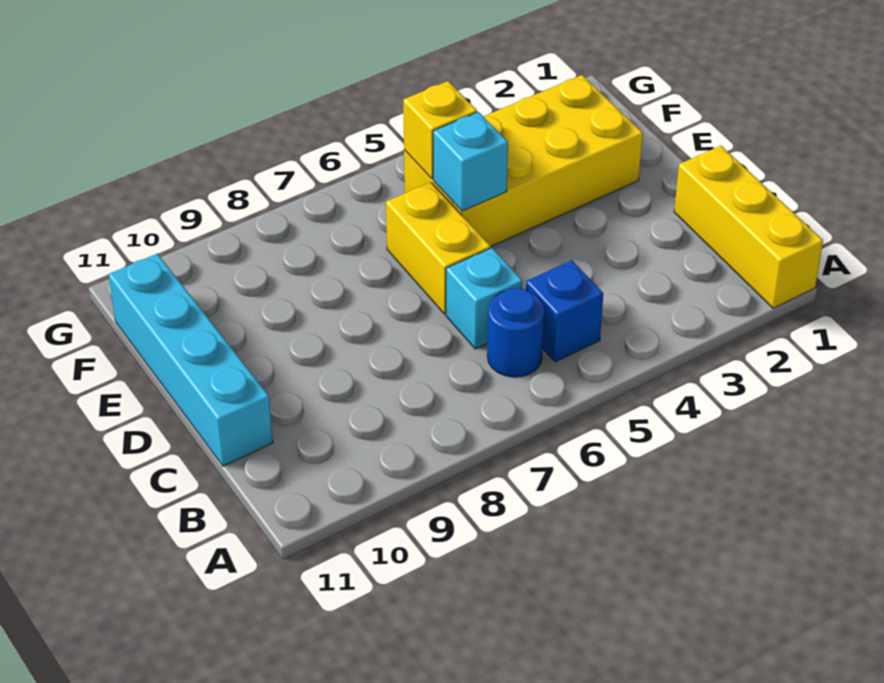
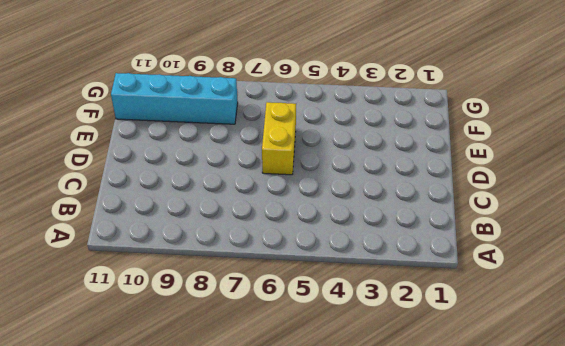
cyan 1x4 brick [111,73,238,124] -> cyan 1x4 brick turned to [108,254,273,466]
none -> yellow 1x3 brick [674,146,823,308]
none -> blue 1x1 brick [526,260,603,362]

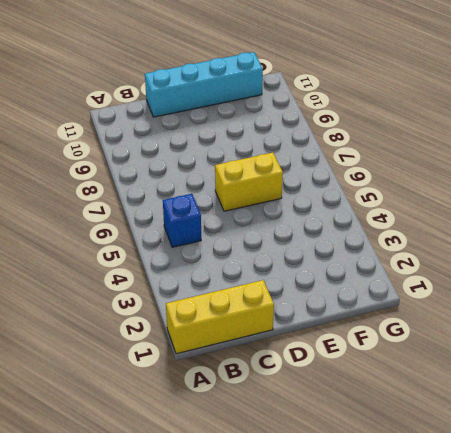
none -> blue 1x1 round brick [487,288,544,377]
none -> cyan 1x1 brick [446,248,522,349]

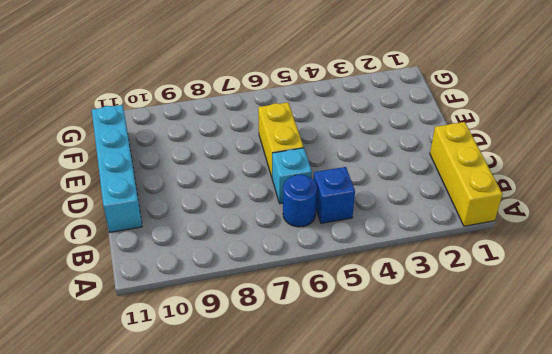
none -> yellow 2x4 brick [404,75,643,246]
none -> cyan 1x1 brick [433,112,508,211]

